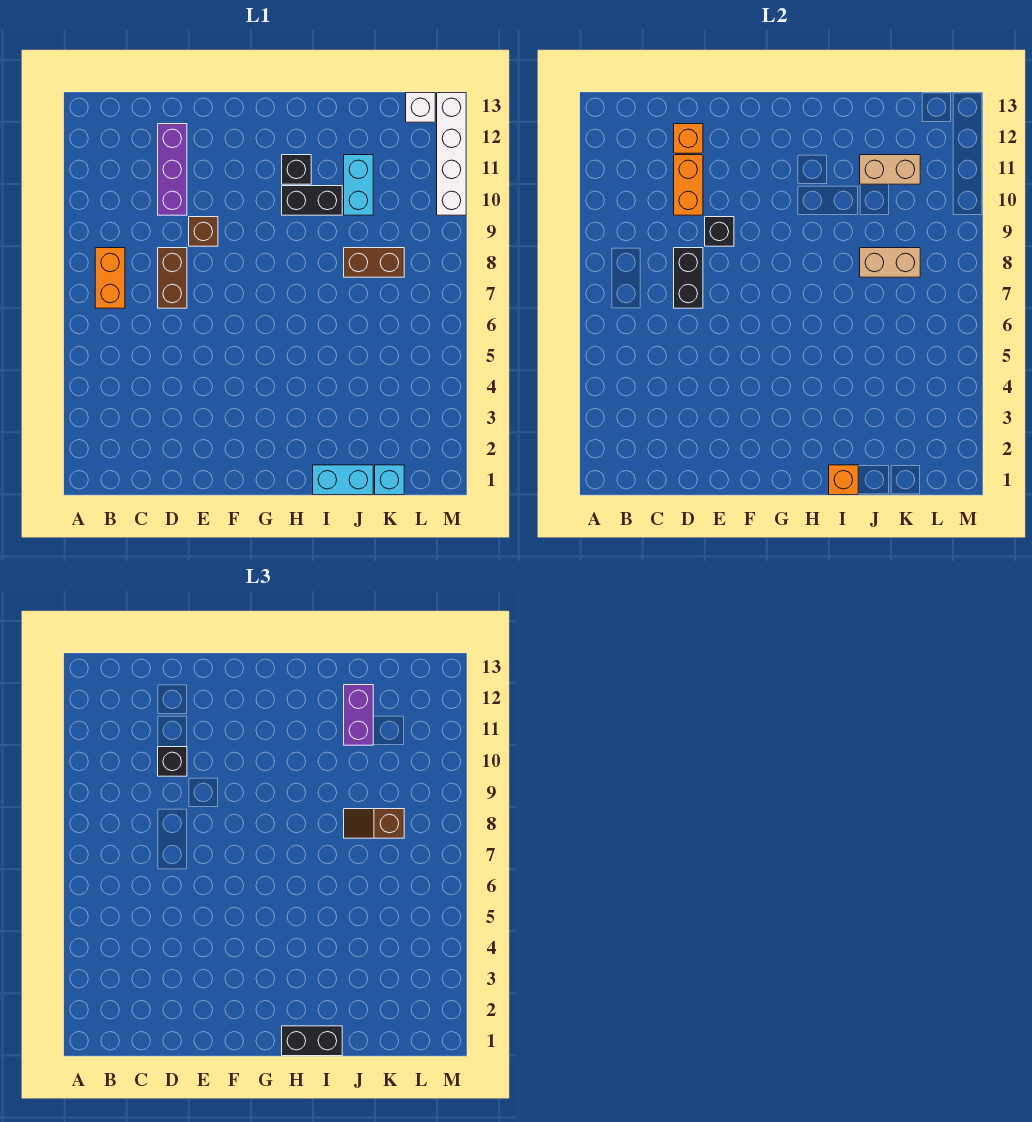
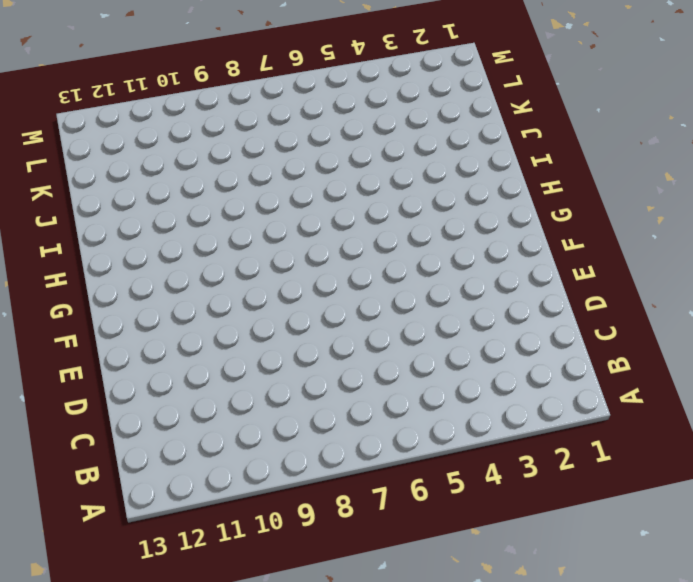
none -> orange 1x2 brick [95,248,125,308]
none -> brown 1x2 brick [158,248,187,308]
none -> purple 1x3 brick [158,124,187,215]

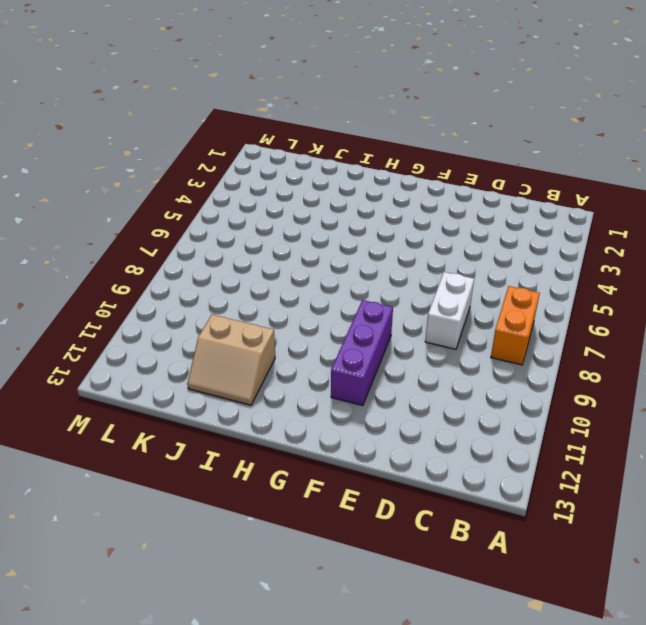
white 1x2 brick [425,272,474,349] -> brown 1x2 brick [158,248,187,308]
purple 1x3 brick [331,300,393,406] -> purple 1x3 brick moved to [158,124,187,215]
tan 2x2 slope [187,315,275,405] -> cyan 1x2 brick [344,155,373,215]
none -> brown 1x1 brick [189,217,218,246]
none -> black 1x2 brick [282,186,342,215]
none -> black 1x1 brick [282,155,311,184]

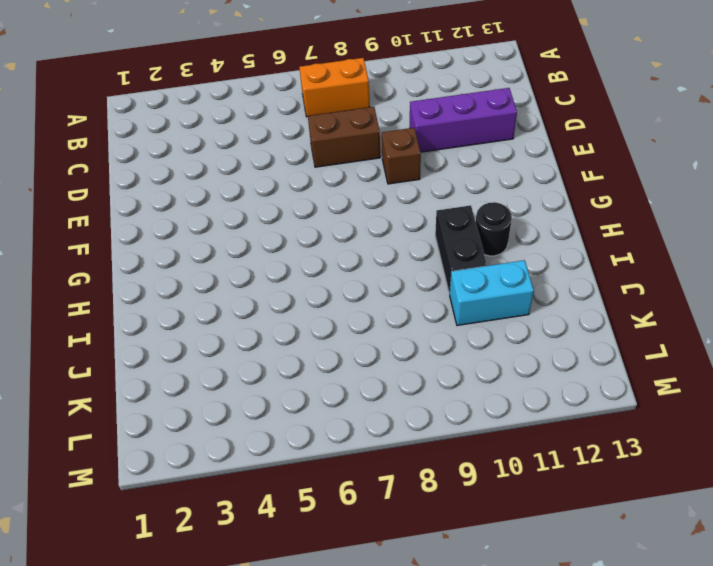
black 1x1 round brick [476,202,512,256] -> black 1x1 brick [282,155,311,184]
none -> cyan 1x2 brick [313,465,373,495]
none -> brown 1x2 brick [344,248,404,277]
none -> cyan 1x1 brick [375,465,404,495]

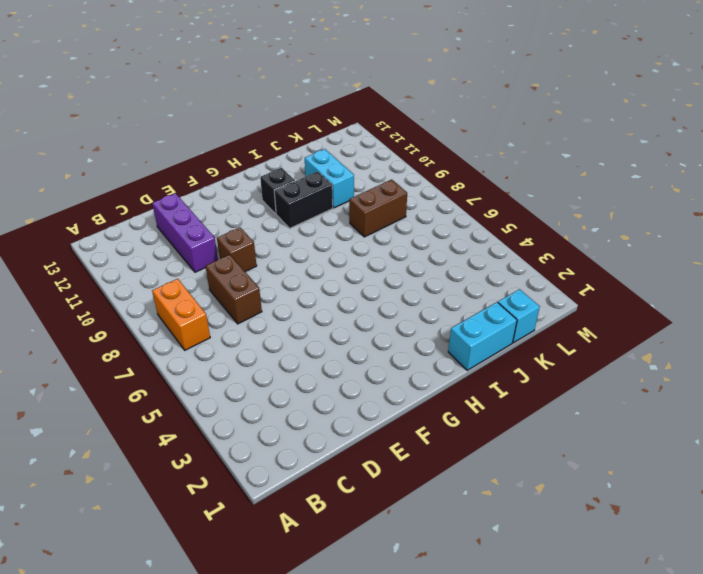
none -> white 1x1 brick [406,93,435,122]
none -> white 1x4 brick [437,93,466,215]
none -> black 1x2 brick [674,248,703,308]

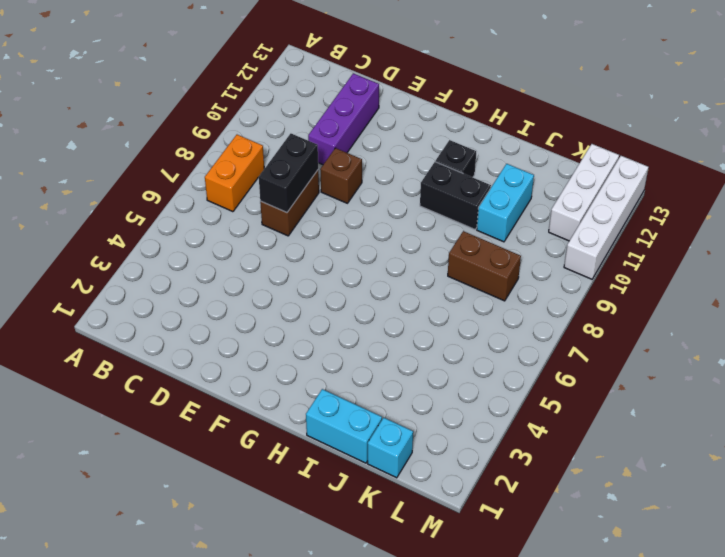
white 1x3 brick [549,144,619,241] -> white 1x1 brick [406,93,435,122]
none -> orange 1x2 brick [674,155,703,215]
none -> orange 1x1 brick [674,124,703,153]
none -> black 1x1 brick [705,217,734,246]

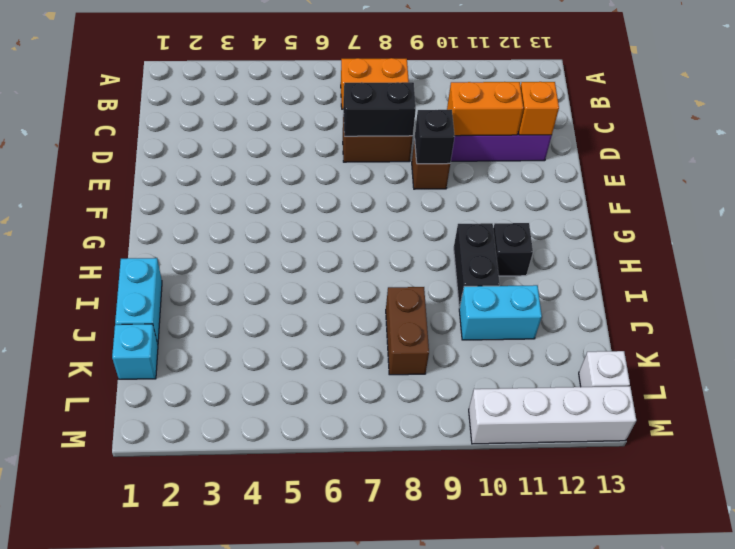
none -> orange 1x1 brick [829,465,858,495]
none -> tan 1x2 brick [860,248,920,277]
none -> tan 1x2 brick [860,155,920,184]

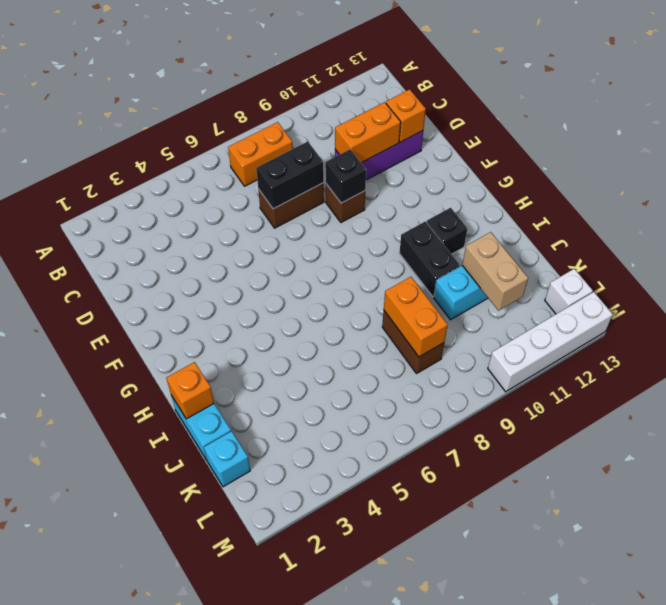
orange 1x2 brick [384,277,447,357] -> tan 1x2 brick [860,248,920,277]
none -> black 1x1 brick [158,747,187,776]
none -> black 1x2 brick [282,1026,342,1056]
none -> brown 1x2 slope [344,809,404,838]

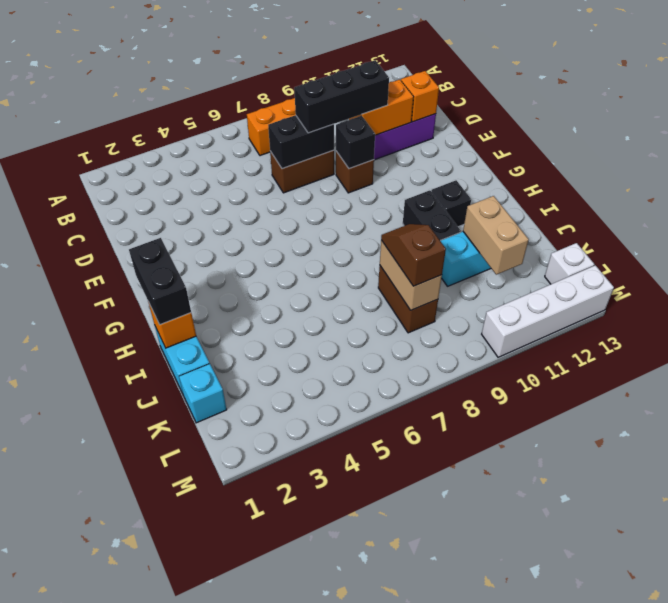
black 1x3 brick [294,60,389,133] -> black 1x1 brick [158,747,187,776]
none -> purple 1x2 brick [344,685,373,745]

